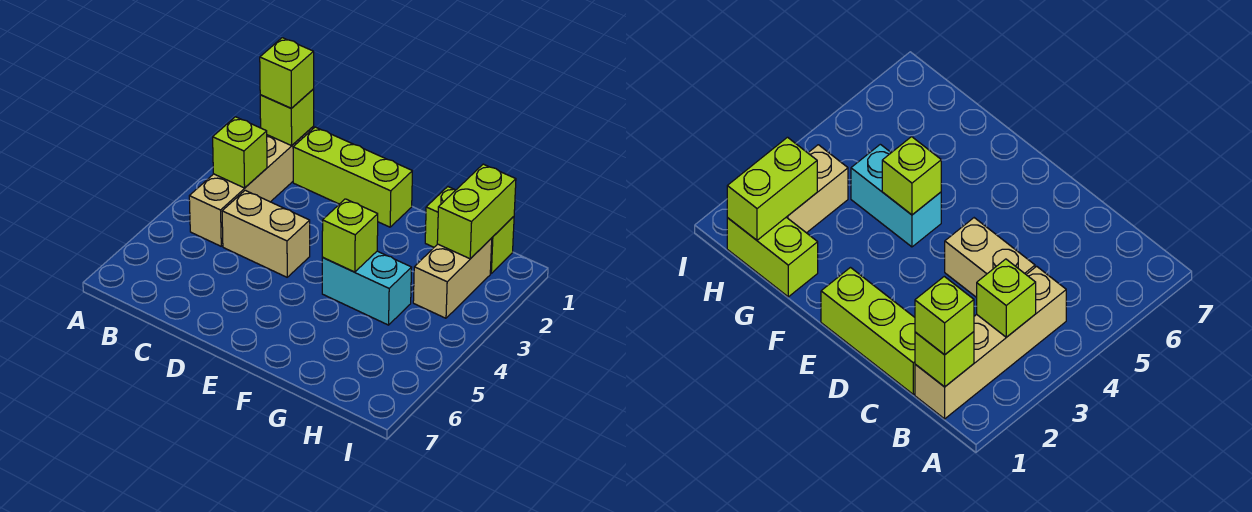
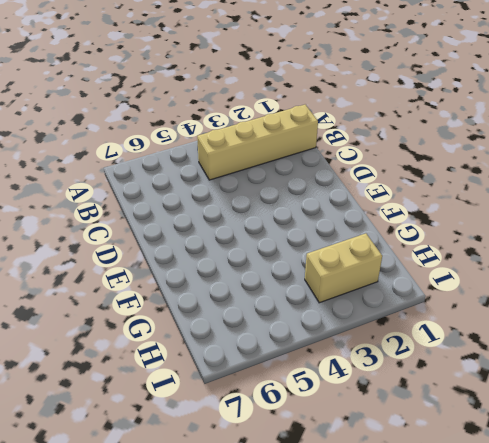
none -> lime 1x3 brick [293,127,412,227]
none -> tan 1x2 brick [222,190,310,277]

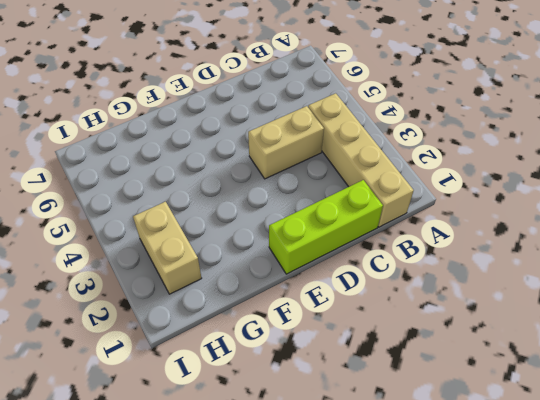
none -> cyan 1x2 brick [322,251,412,325]
none -> lime 1x2 brick [425,187,514,273]

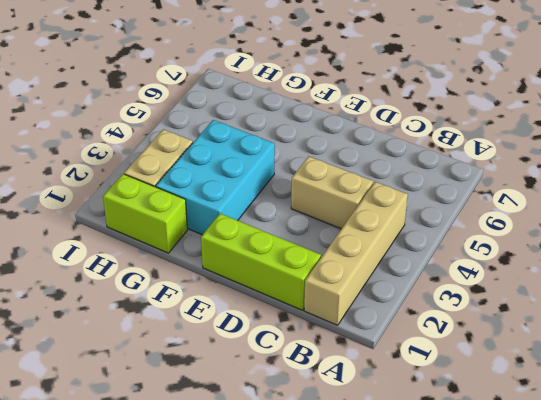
cyan 2x3 brick [156,120,275,235] -> cyan 1x2 brick [322,251,412,325]
none -> lime 1x1 brick [260,89,314,146]
none -> lime 1x1 brick [213,117,267,188]

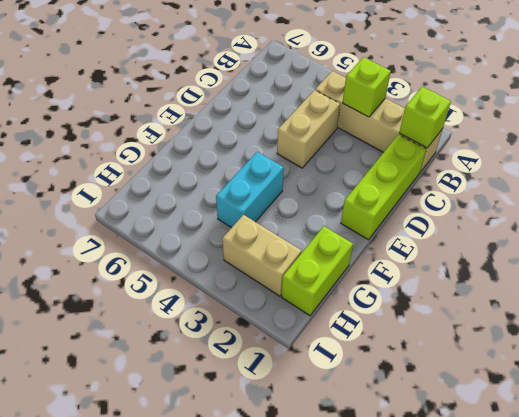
none -> lime 1x1 brick [322,199,378,272]
none -> lime 1x2 brick [437,164,516,259]

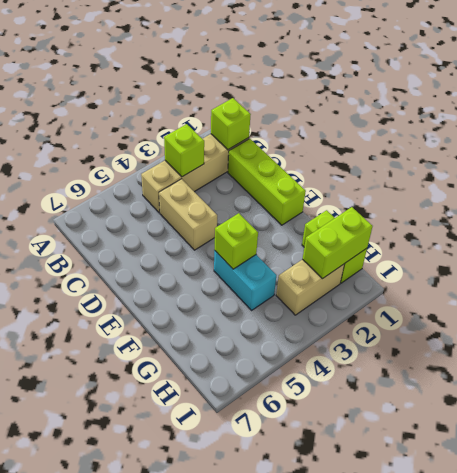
none -> lime 1x1 brick [260,38,314,108]

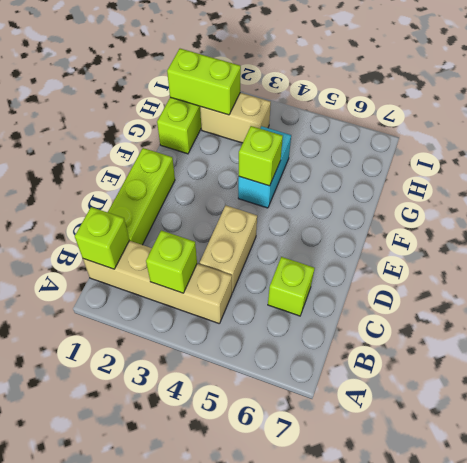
lime 1x1 brick [268,257,315,316] -> lime 1x1 brick moved to [260,38,314,108]

